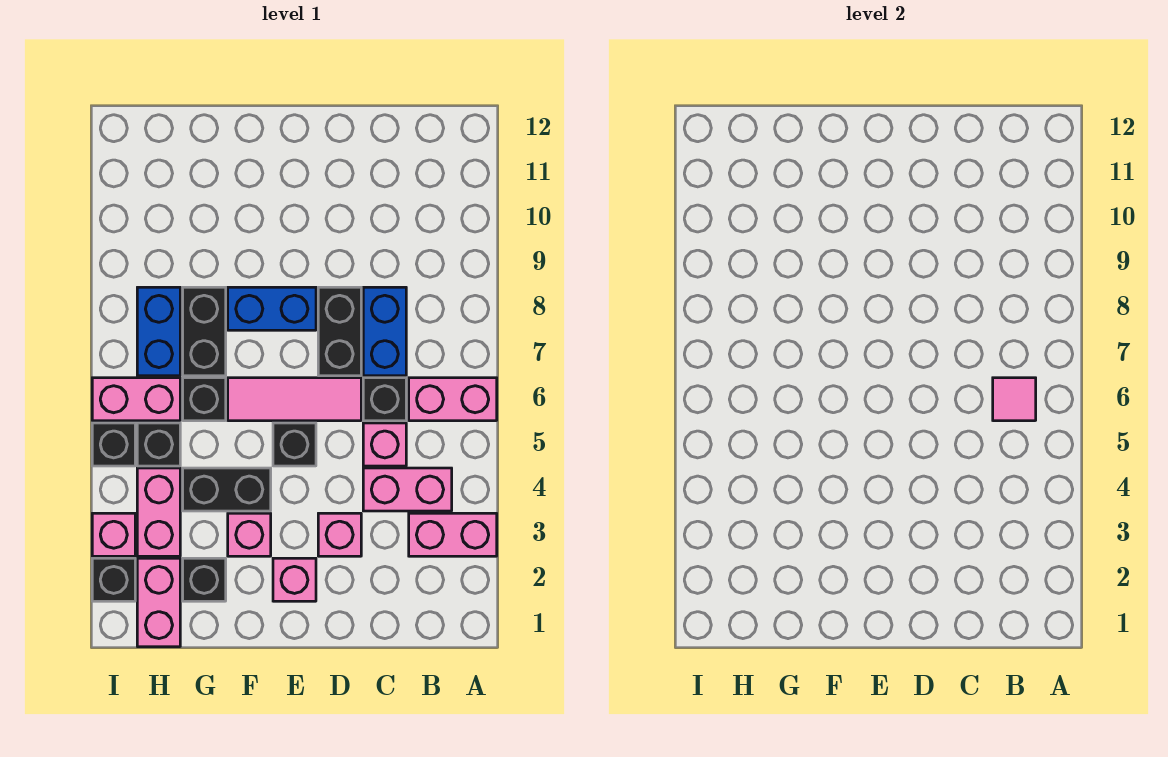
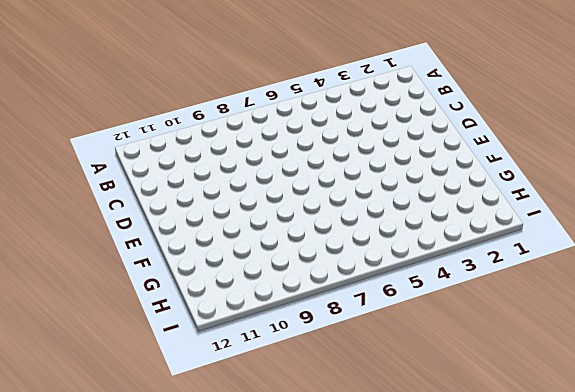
none -> pink 1x2 brick [409,513,497,556]
none -> pink 1x2 brick [409,378,497,421]
none -> pink 1x2 brick [363,468,452,511]

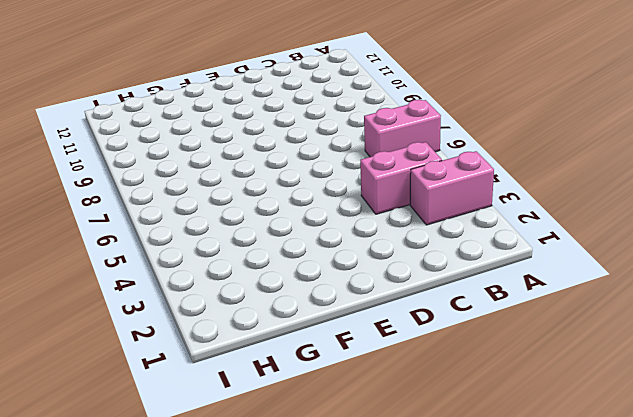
none -> pink 1x1 brick [363,423,406,466]
none -> black 1x1 brick [363,378,406,421]
none -> blue 1x2 brick [363,287,406,376]

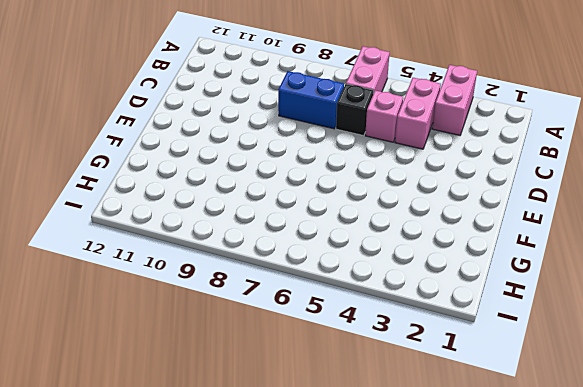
none -> pink 1x1 brick [318,513,361,556]
none -> pink 1x3 tile [228,378,361,421]
none -> black 1x2 brick [318,287,361,376]

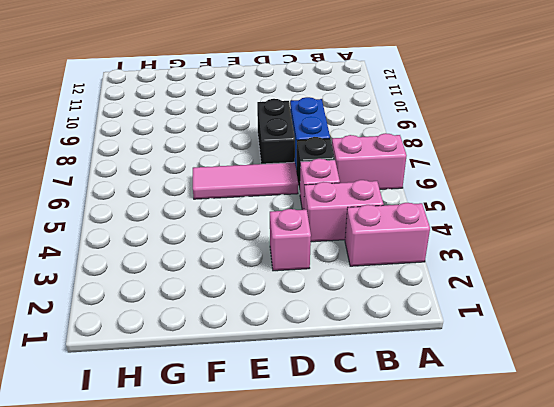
none -> pink 1x1 brick [273,558,316,601]
none -> black 1x1 brick [273,423,316,466]
none -> blue 1x2 brick [228,287,316,330]

